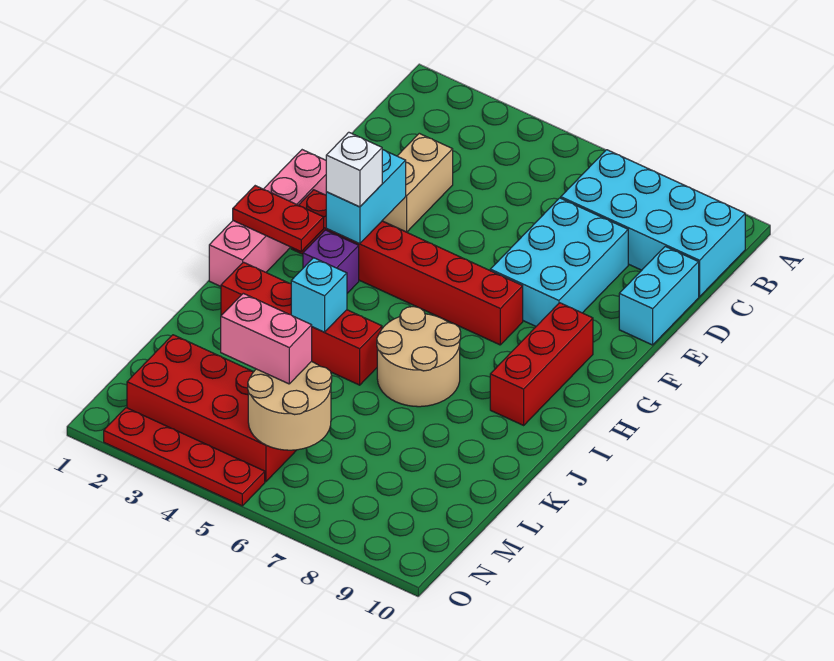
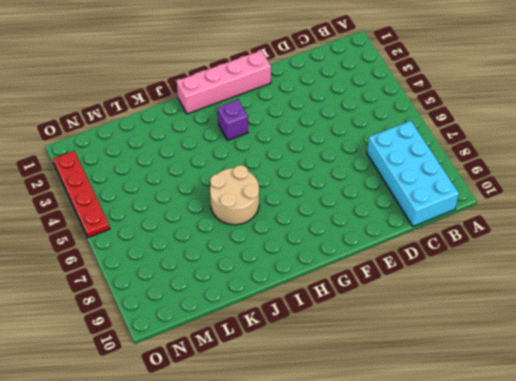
none -> tan 1x2 brick [382,133,453,232]
none -> cyan 2x3 brick [490,198,628,326]
none -> cyan 1x2 brick [619,246,699,345]

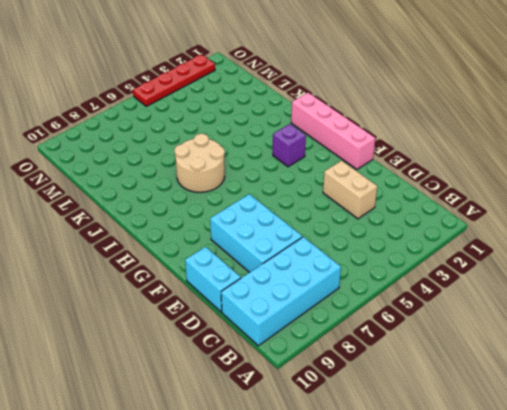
none -> red 1x6 brick [291,190,523,345]
none -> red 1x3 brick [490,303,593,425]
none -> red 1x4 brick [221,262,382,385]

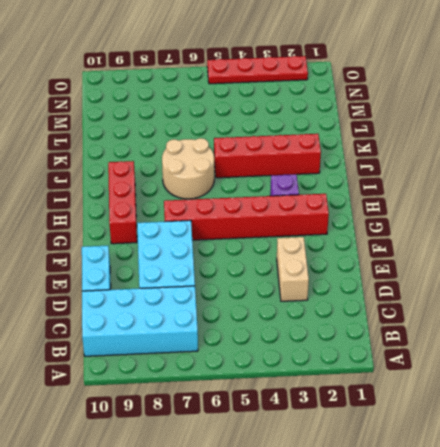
none -> pink 1x4 brick [209,150,326,286]
none -> red 2x4 brick [127,335,296,482]
none -> cyan 1x2 brick [326,150,406,244]

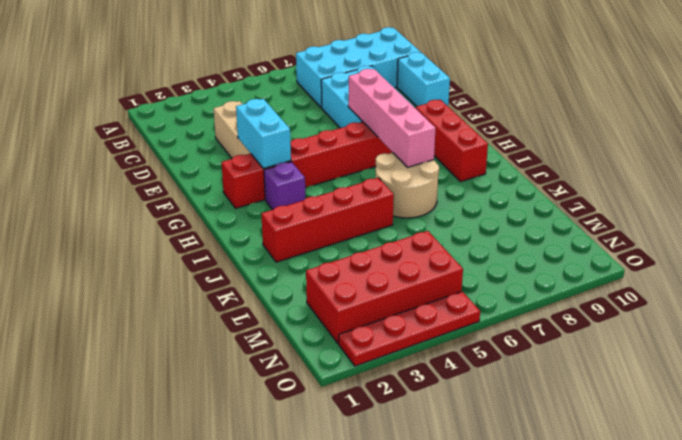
pink 1x4 brick [348,69,436,167] -> pink 1x4 brick moved to [209,150,326,286]
none -> red 1x2 plate [233,186,324,251]
none -> cyan 1x1 brick [291,258,347,332]
none -> tan 2x2 round brick [248,362,332,450]

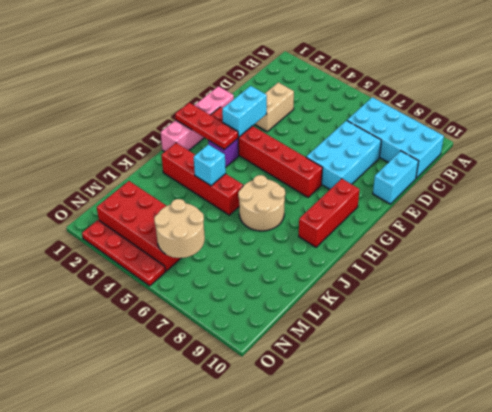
red 1x3 plate [175,103,238,149] -> red 1x2 plate [233,186,324,251]
none -> white 1x1 brick [326,132,382,207]
none -> pink 1x2 brick [221,293,312,384]

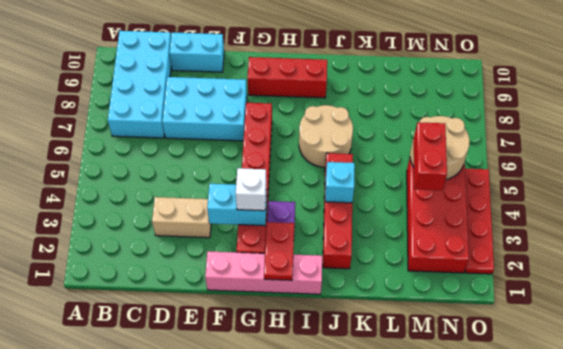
red 1x2 brick [414,122,447,190] -> pink 1x2 brick [221,293,312,384]

